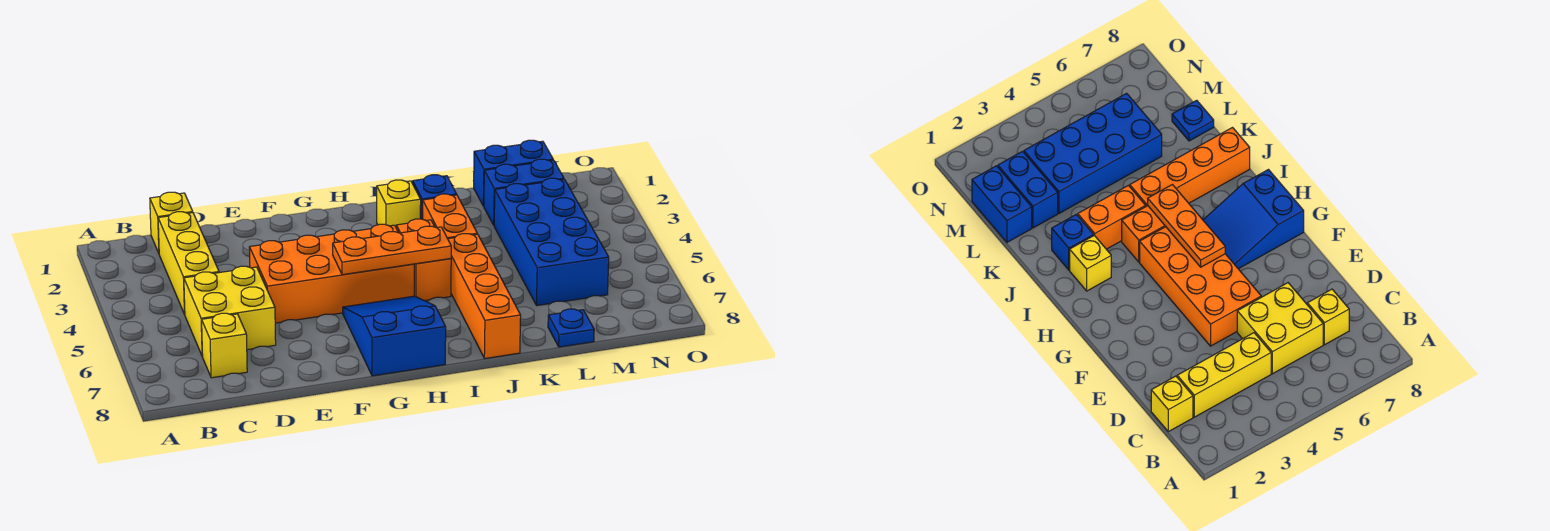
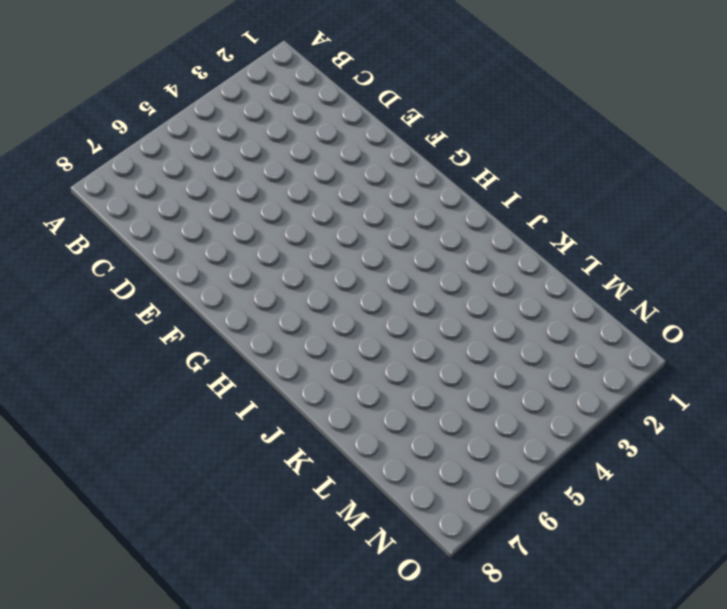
none -> yellow 1x1 brick [150,192,193,253]
none -> yellow 1x3 brick [158,212,219,314]
none -> yellow 2x2 brick [184,266,276,356]

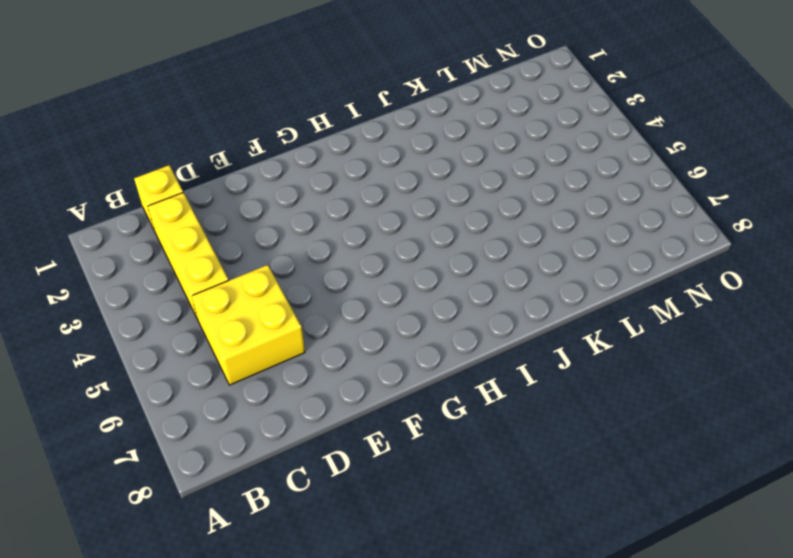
none -> yellow 1x1 brick [202,313,247,378]
none -> orange 2x4 brick [249,224,414,323]
none -> blue 2x3 slope [343,296,446,376]

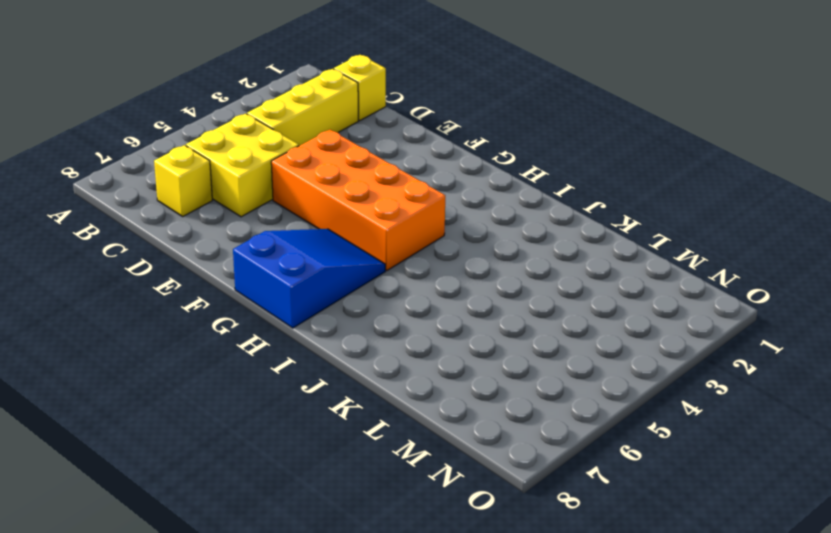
none -> yellow 1x1 brick [377,180,421,227]
none -> orange 1x2 brick [396,219,451,301]
none -> blue 1x1 brick [413,175,457,219]

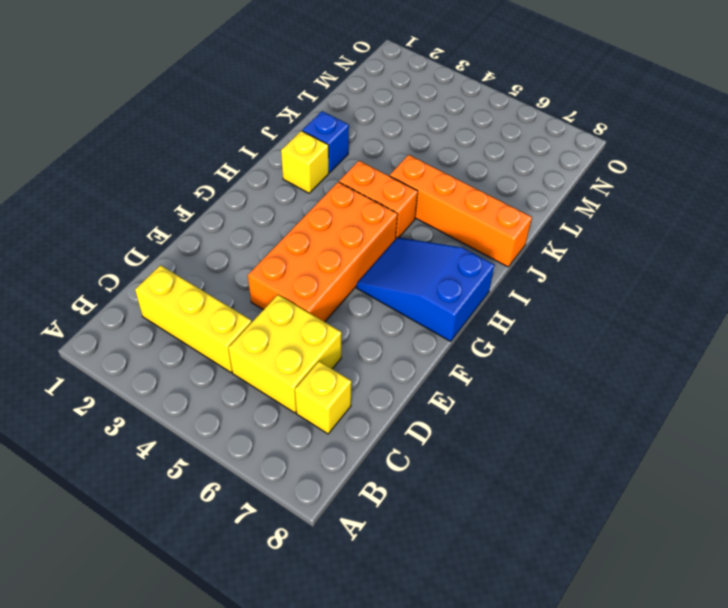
none -> yellow 1x1 brick [150,192,193,253]
none -> orange 1x2 brick [423,194,477,239]
none -> blue 1x2 brick [474,140,553,206]

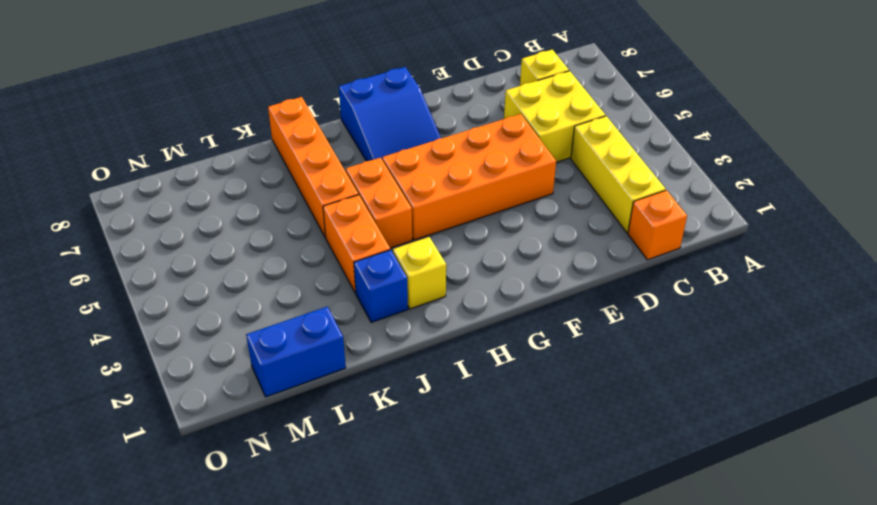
orange 1x1 brick [628,190,687,260] -> yellow 1x1 brick [150,192,193,253]
none -> blue 1x2 brick [484,159,564,225]
none -> blue 2x4 brick [494,178,609,306]
none -> blue 1x1 plate [548,309,594,347]

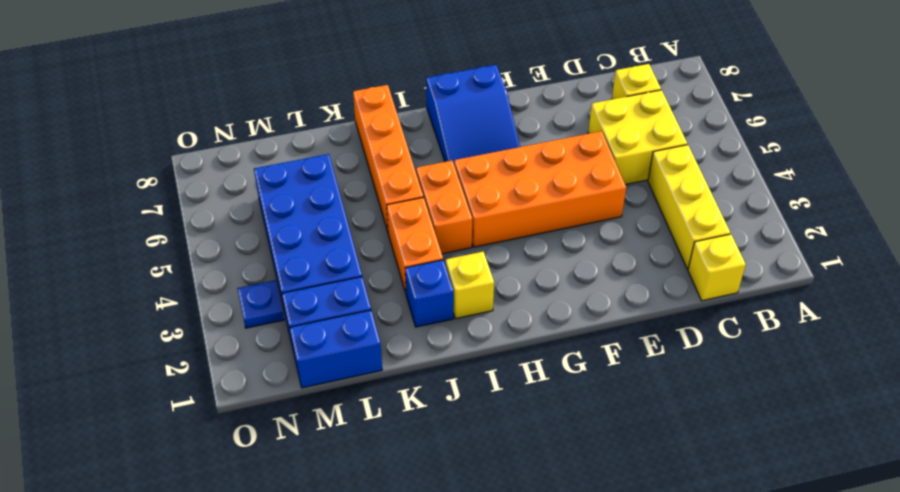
blue 1x1 plate [237,280,284,328] -> blue 1x1 plate moved to [548,309,594,347]
none -> orange 1x3 plate [333,226,451,275]

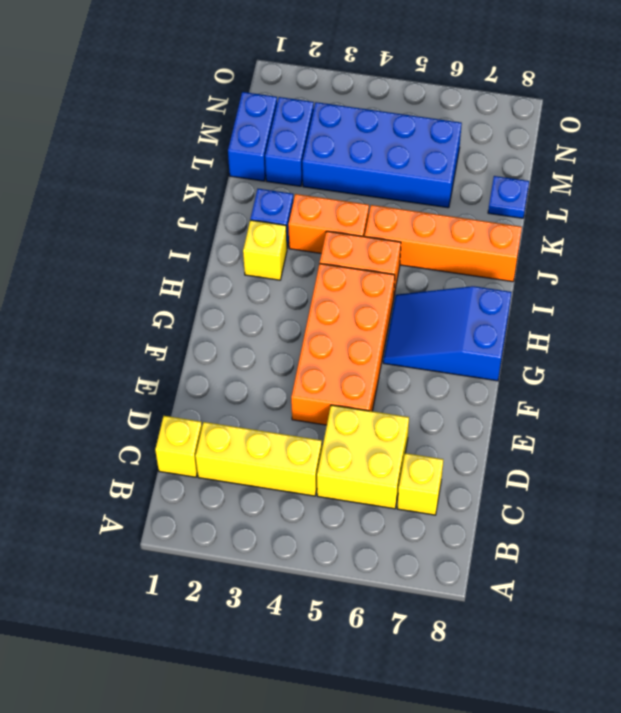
none -> orange 1x3 plate [333,226,451,275]

